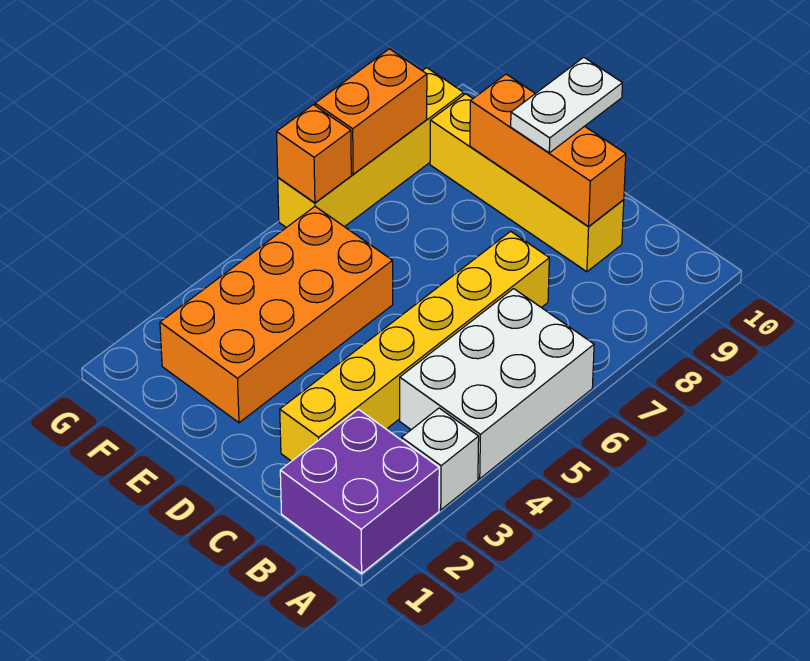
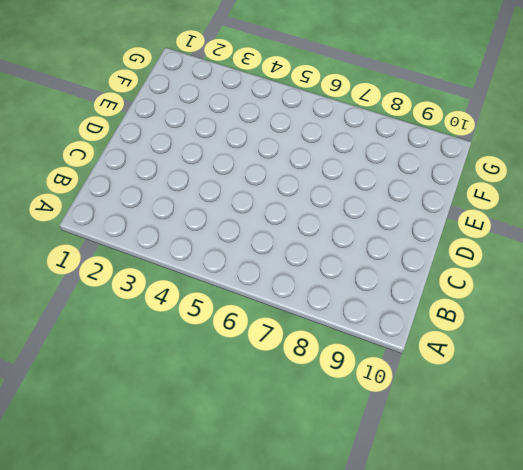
none -> purple 2x2 brick [280,409,439,573]
none -> white 1x1 brick [402,408,479,510]

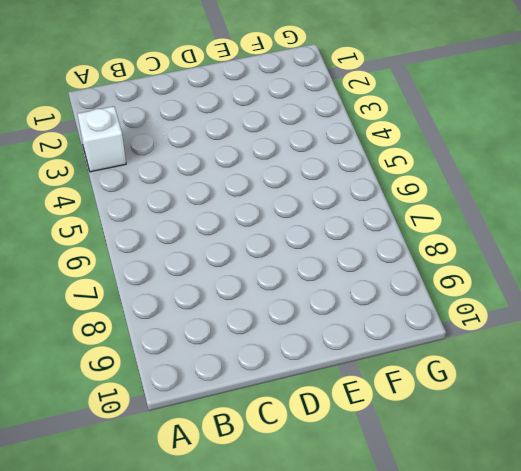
none -> purple 2x2 brick [280,409,439,573]
none -> white 2x3 brick [400,289,594,479]

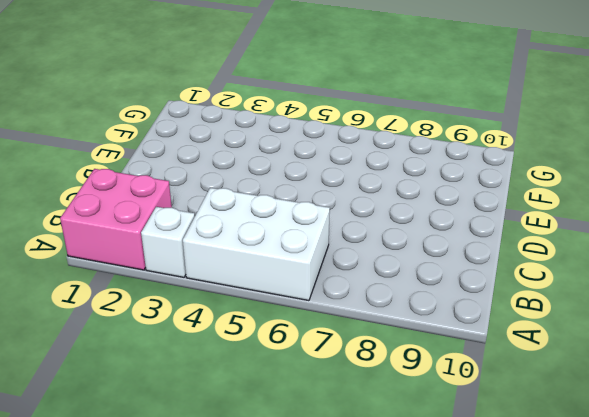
pink 2x2 brick [60,169,172,270] -> purple 2x2 brick [280,409,439,573]
none -> yellow 1x6 brick [280,231,549,461]
none -> yellow 1x4 brick [430,94,624,272]

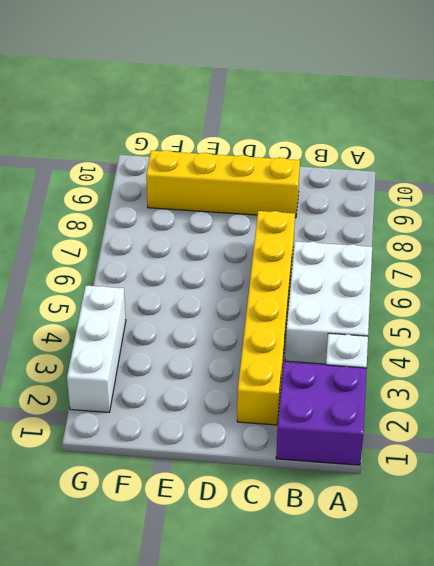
white 1x3 brick [67,286,126,412] -> none
none -> orange 2x4 brick [160,207,393,423]
none -> yellow 1x4 brick [278,68,464,228]

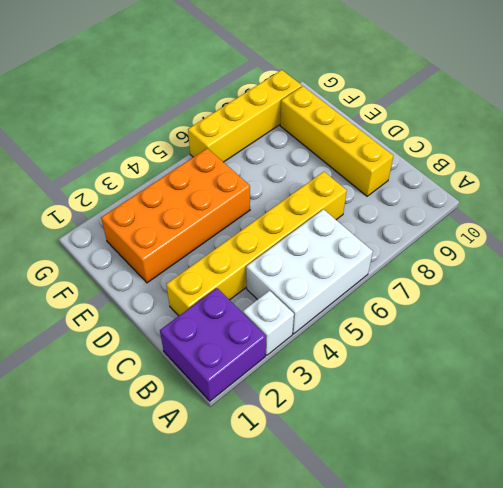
none -> orange 1x3 brick [470,74,626,226]
none -> orange 1x1 brick [277,105,351,203]

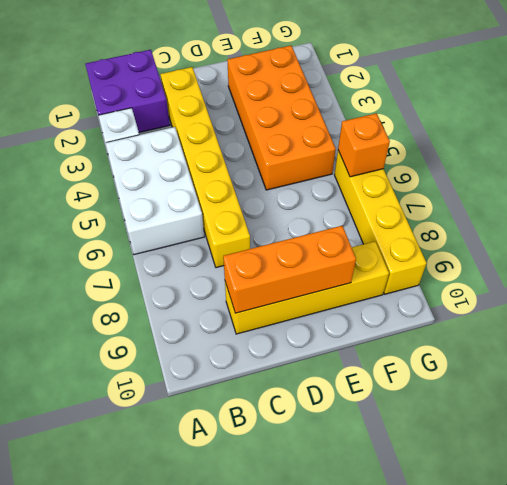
none -> orange 1x2 brick [315,49,427,174]
none -> white 1x2 plate [511,57,623,153]

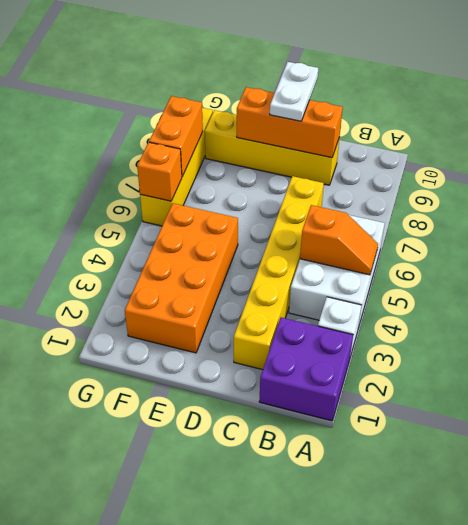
orange 1x2 slope [300,205,378,275] -> none

